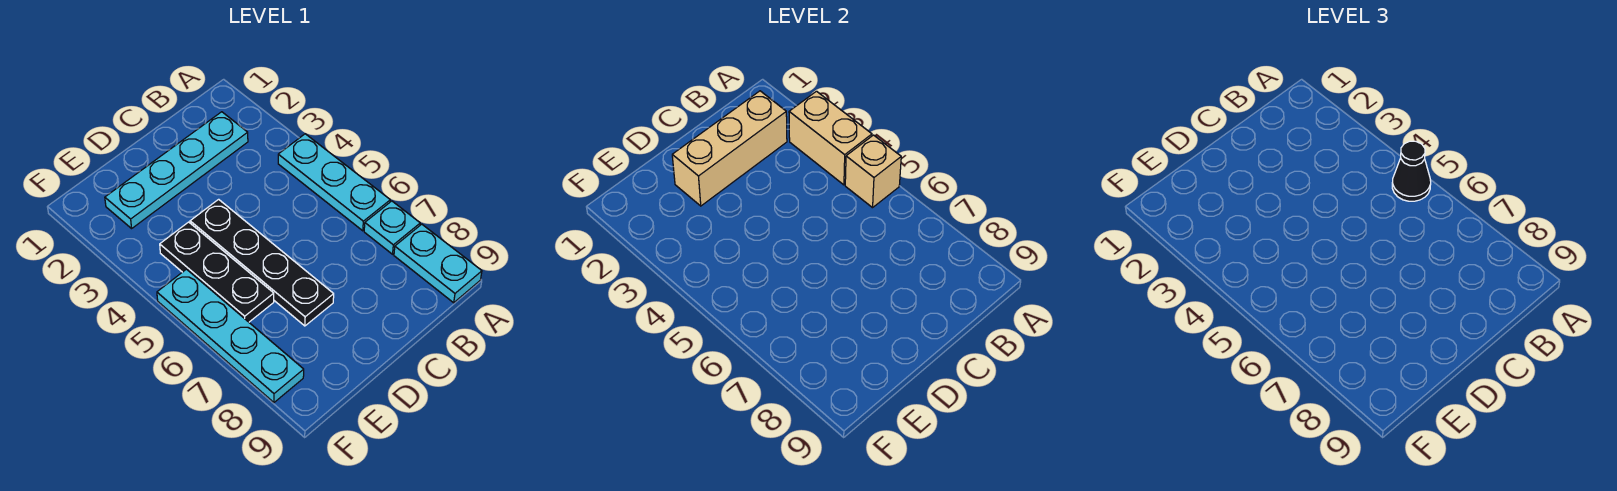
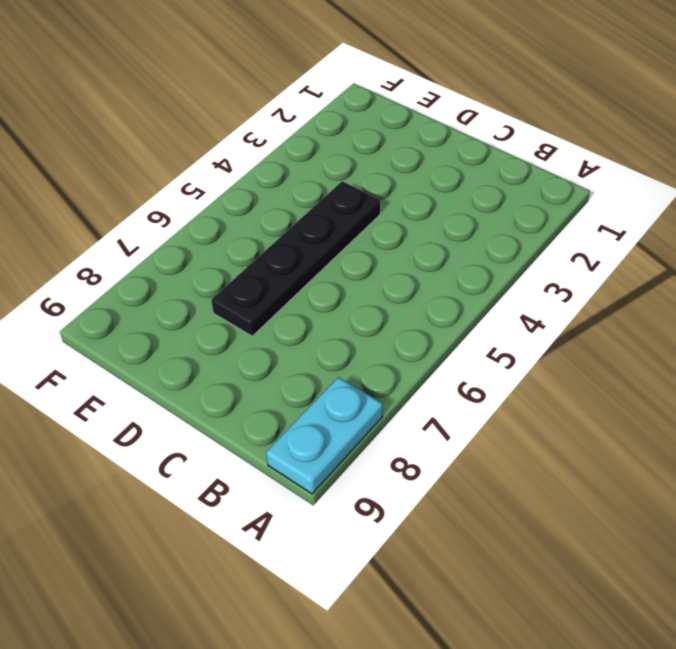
none -> cyan 1x3 plate [278,134,390,231]
none -> cyan 1x1 plate [364,201,420,254]

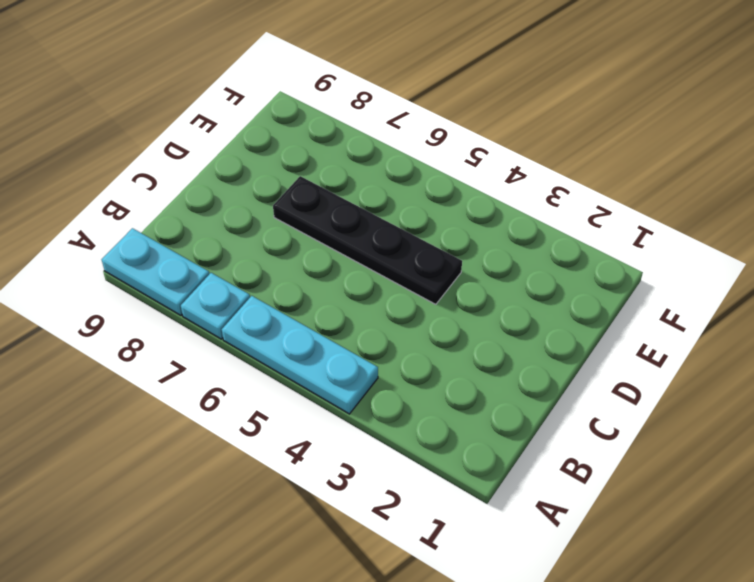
none -> cyan 1x4 plate [105,112,248,228]
none -> black 1x3 plate [160,222,274,322]

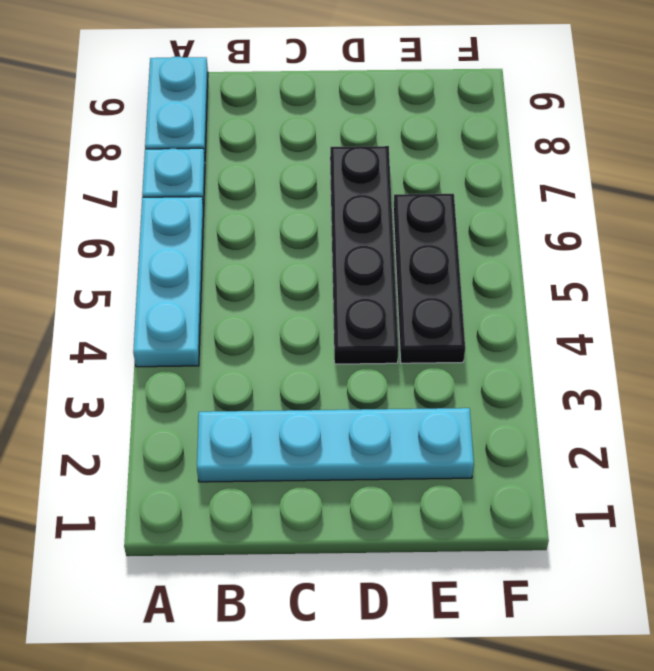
none -> cyan 1x4 plate [157,269,304,402]
none -> tan 1x2 brick [789,91,872,185]

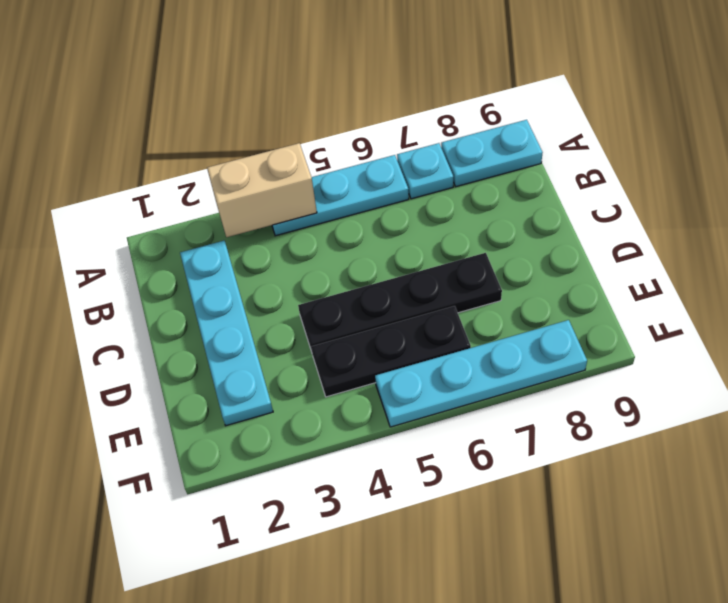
none -> tan 1x1 brick [845,135,901,208]
none -> tan 1x3 brick [672,91,787,206]

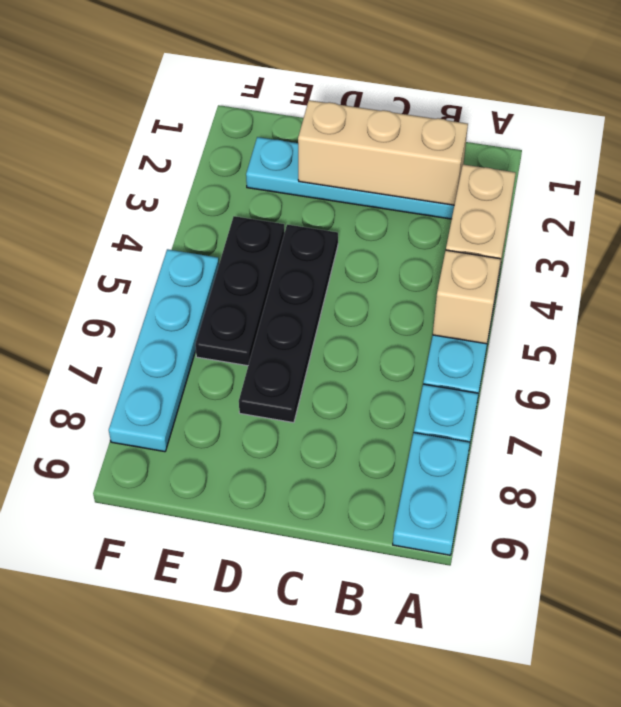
none -> black 1x1 cone [1392,141,1431,201]

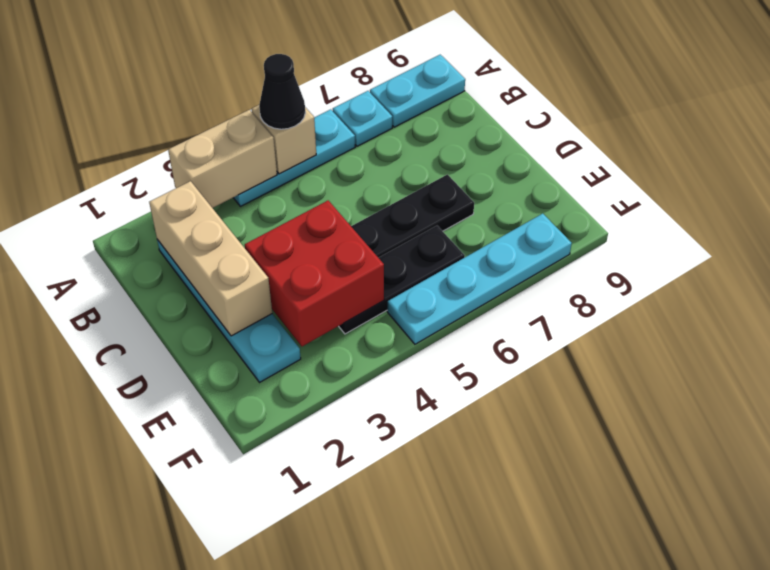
red 2x2 brick [245,201,384,346] -> none

